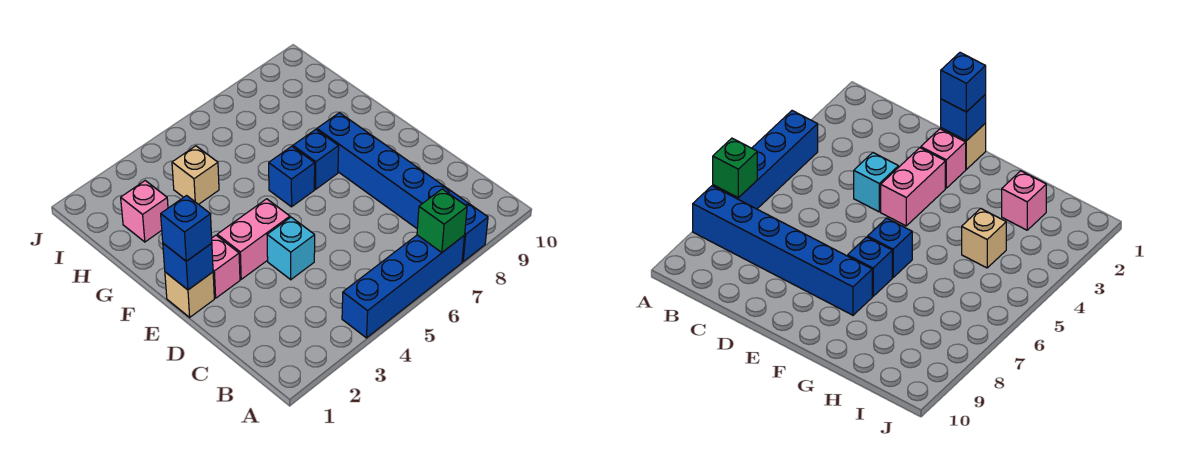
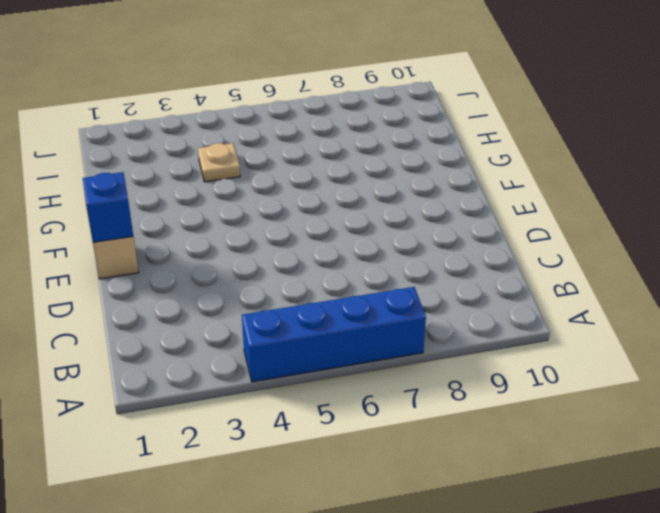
tan 1x1 plate [198,143,240,182] -> tan 1x1 brick [172,146,219,204]
none -> blue 1x6 brick [317,113,488,262]
none -> cyan 1x1 brick [267,217,315,280]
none -> pink 1x1 brick [212,235,240,298]

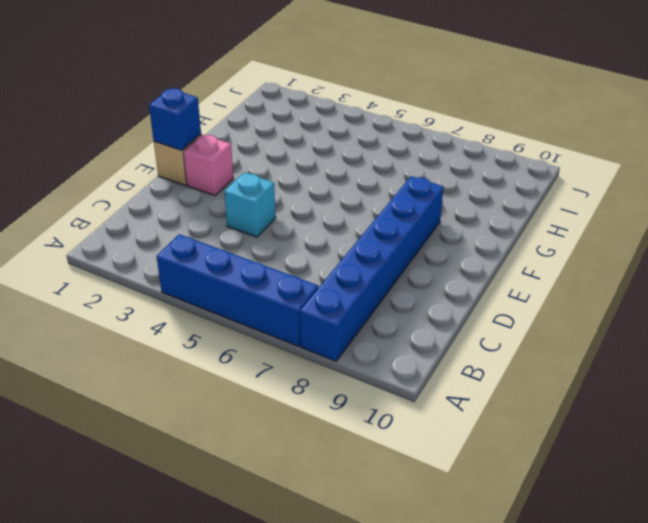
none -> pink 1x2 brick [217,199,290,279]
none -> blue 1x1 brick [269,146,315,207]
none -> blue 1x1 brick [293,129,339,189]

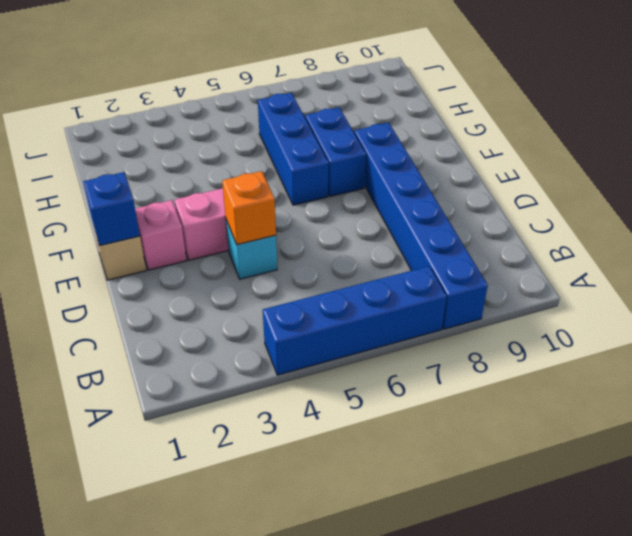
orange 1x1 brick [222,171,276,245] -> none
blue 1x3 brick [258,93,328,205] -> blue 1x1 brick [269,146,315,207]
blue 1x2 brick [305,107,366,196] -> blue 1x1 brick [293,129,339,189]
none -> pink 1x1 brick [121,181,168,242]
none -> tan 1x1 brick [172,146,219,204]
none -> green 1x1 brick [417,189,467,253]

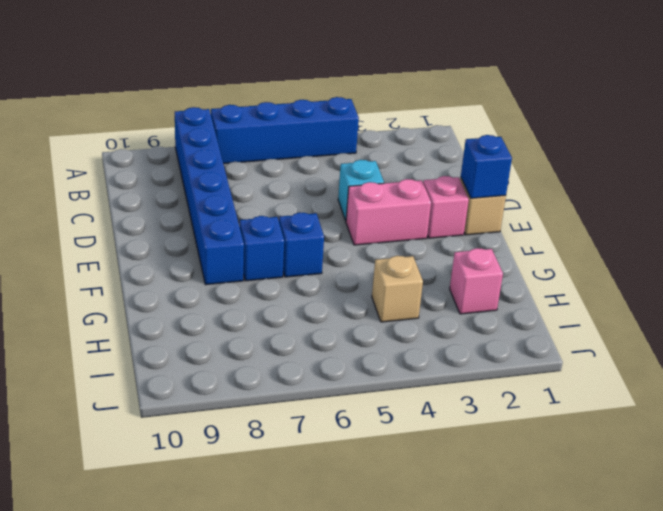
none -> green 1x1 brick [417,189,467,253]
none -> blue 1x1 brick [161,196,212,261]

